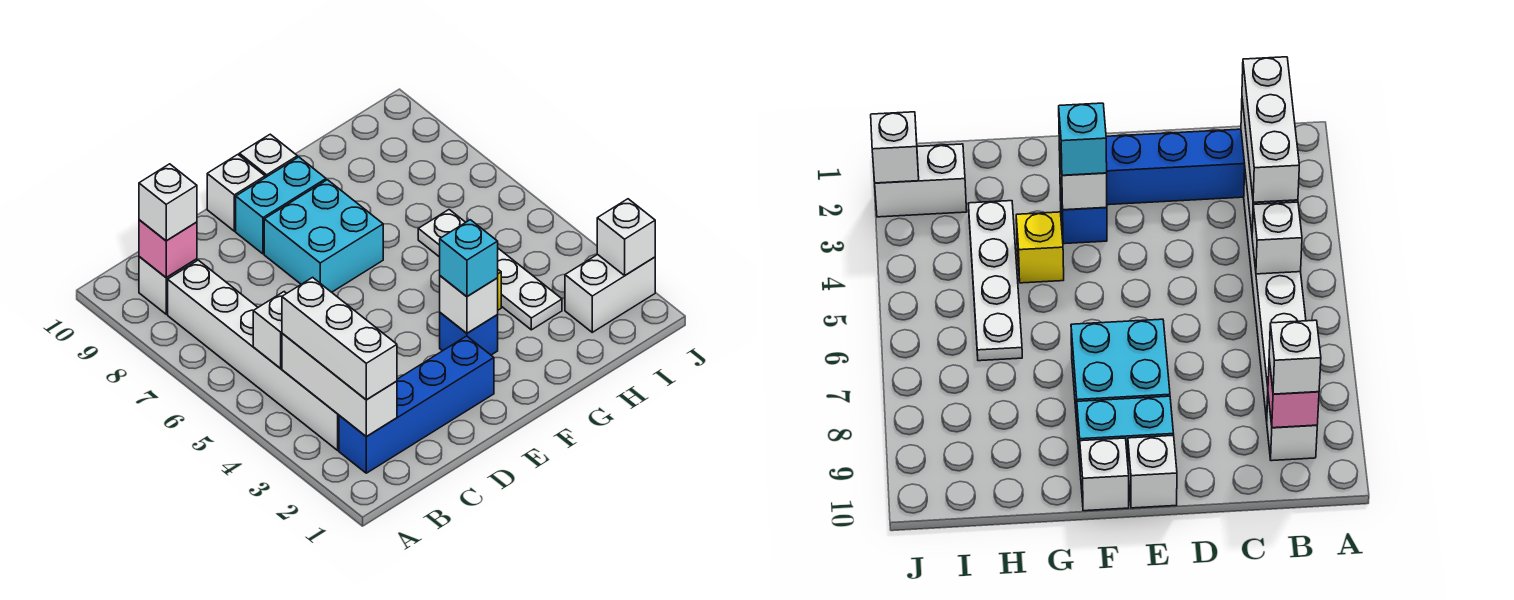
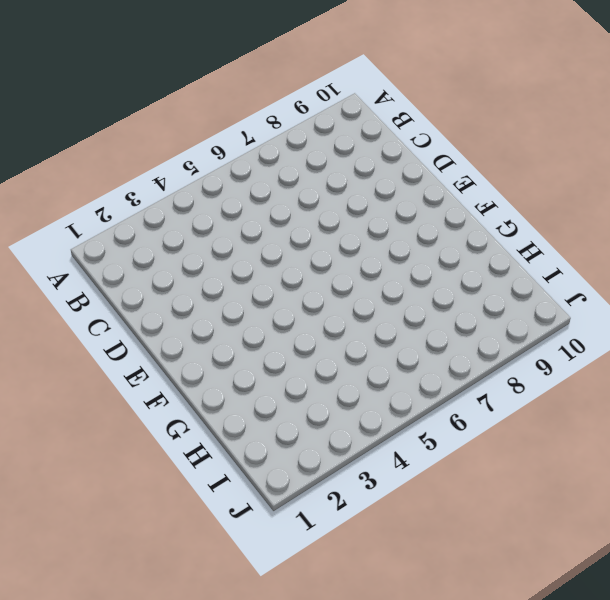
none -> blue 1x4 brick [339,336,494,473]
none -> white 1x6 brick [168,260,339,450]
none -> white 1x1 brick [139,257,197,314]

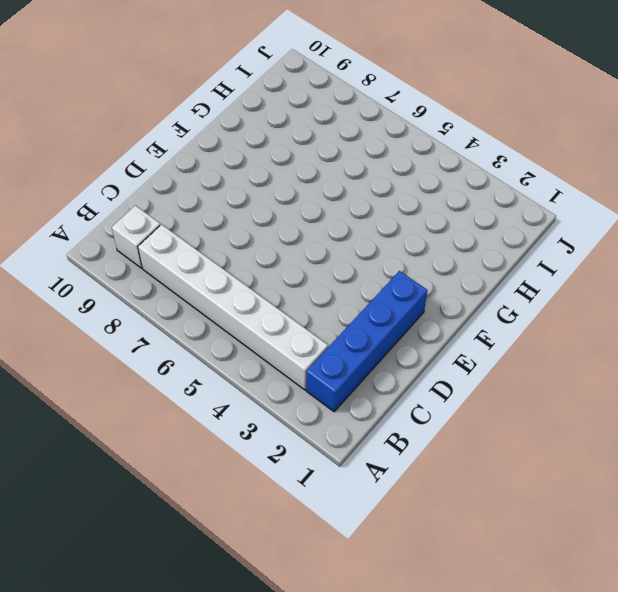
none -> cyan 2x2 brick [264,180,383,292]
none -> cyan 1x2 brick [236,157,326,254]
none -> white 1x1 brick [207,155,265,231]

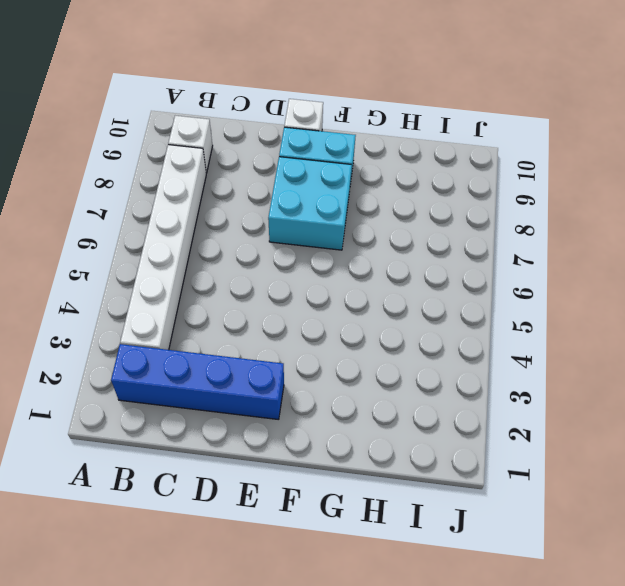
none -> blue 1x1 brick [440,313,498,355]
none -> white 1x1 brick [239,134,297,178]
none -> yellow 1x1 brick [1016,212,1064,283]

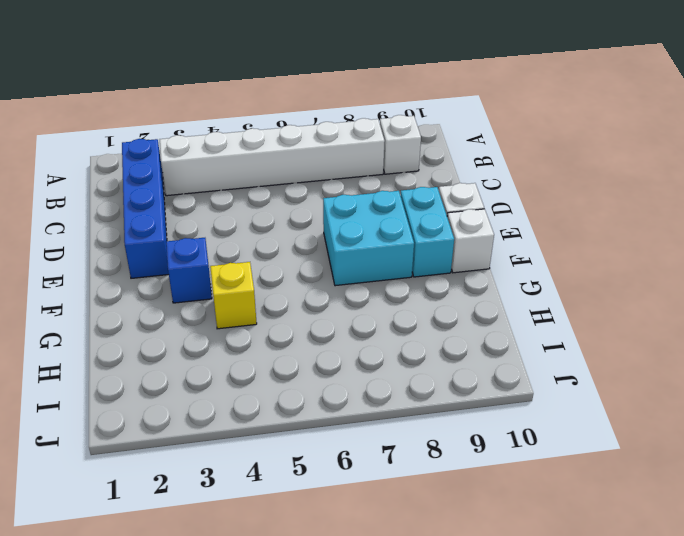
none -> white 1x4 plate [418,210,562,330]
none -> white 1x2 brick [565,254,655,332]
none -> white 1x3 brick [282,333,397,437]

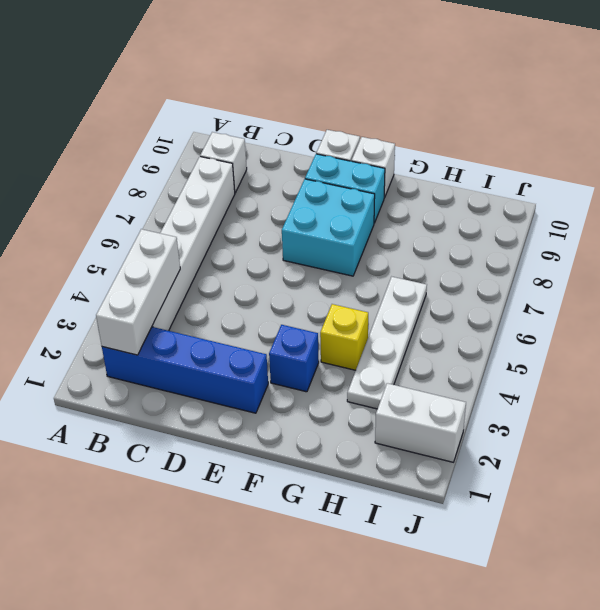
none -> white 1x1 brick [253,292,286,368]
none -> pink 1x1 brick [139,220,197,278]
none -> white 1x1 brick [440,276,498,333]

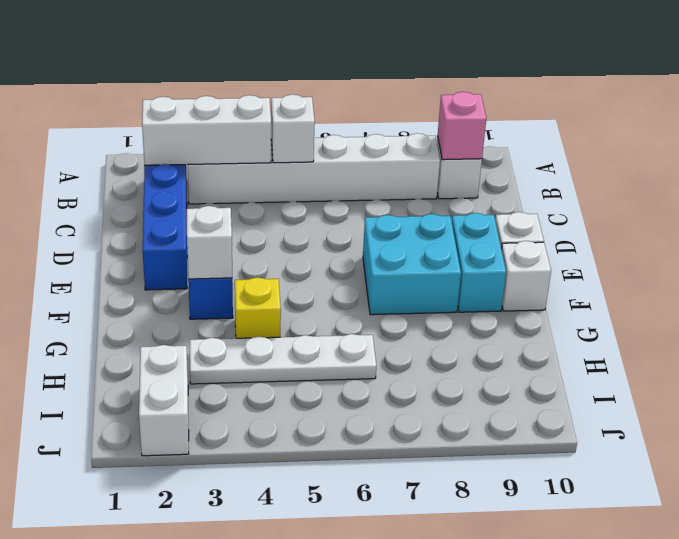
none -> white 1x1 brick [597,199,655,275]
none -> white 1x3 brick [282,277,397,400]
none -> white 1x1 brick [139,164,197,241]

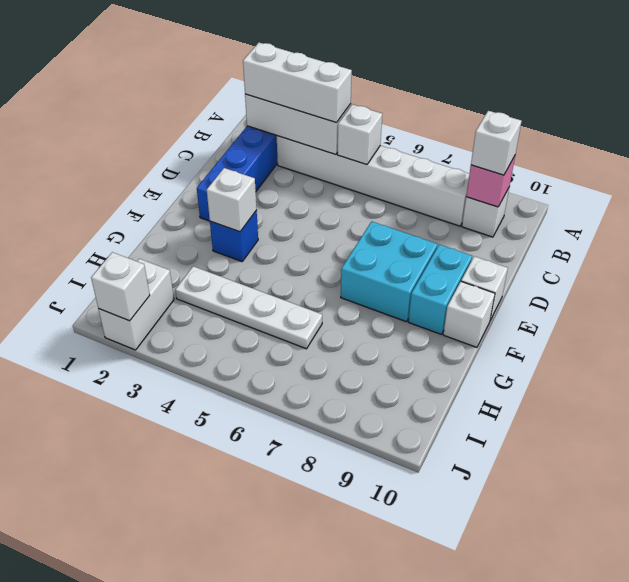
none -> yellow 1x1 brick [1016,212,1064,283]
none -> cyan 1x1 brick [440,220,498,297]

